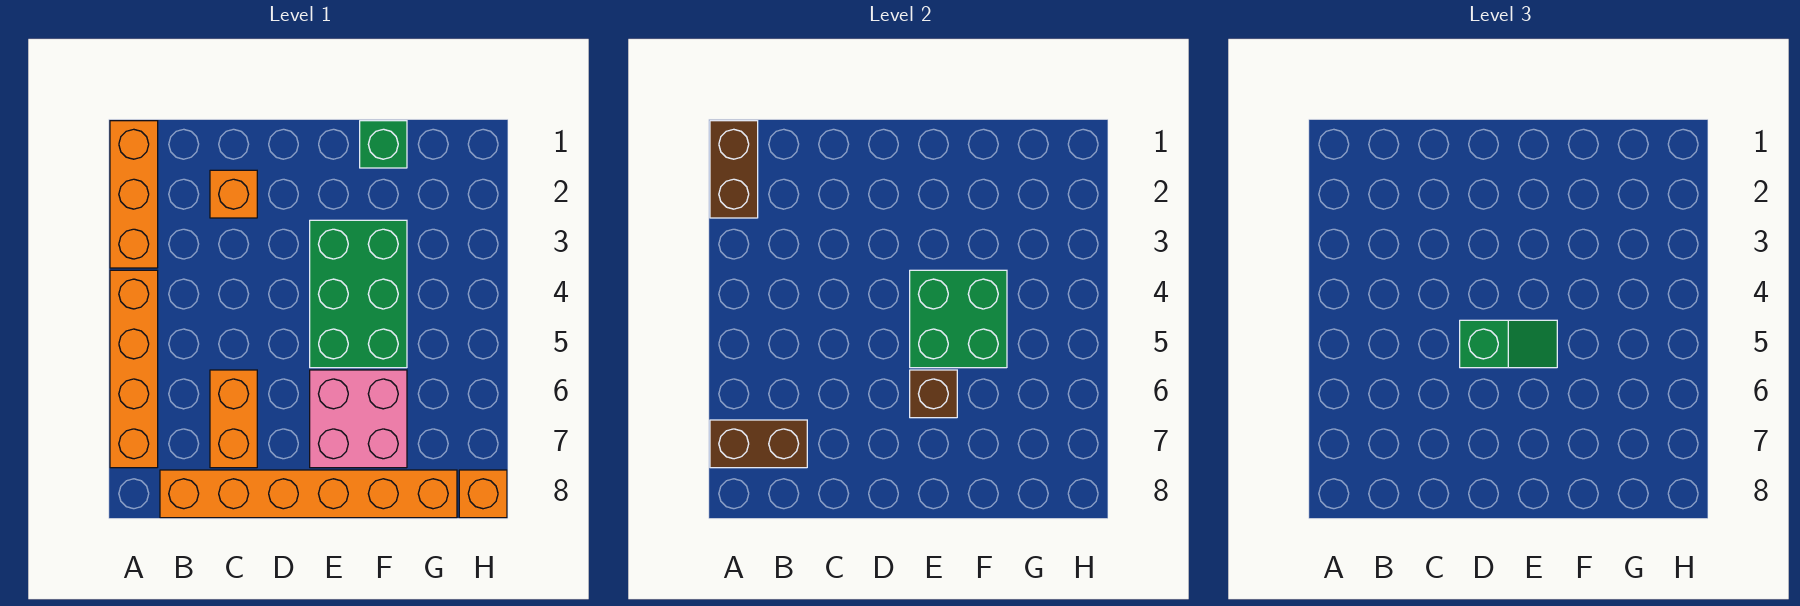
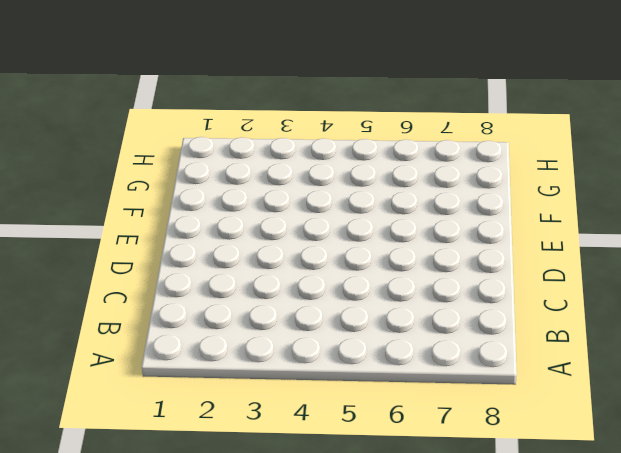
none -> orange 1x3 brick [110,121,158,268]
none -> orange 1x4 brick [110,270,158,468]
none -> orange 1x6 brick [160,470,457,518]

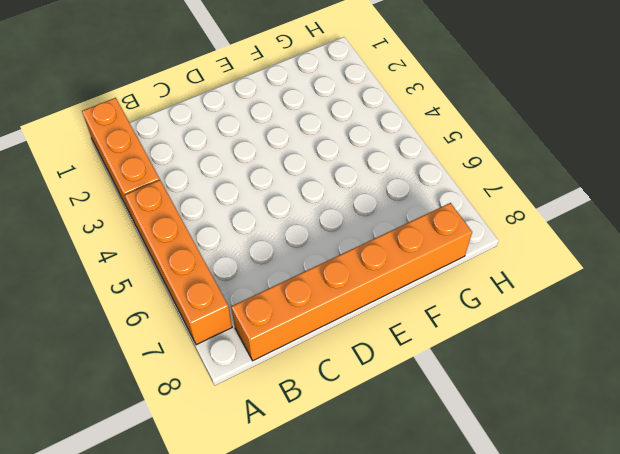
none -> orange 1x1 brick [210,170,257,218]
none -> orange 1x2 brick [210,370,257,468]
none -> green 2x3 brick [310,220,407,368]

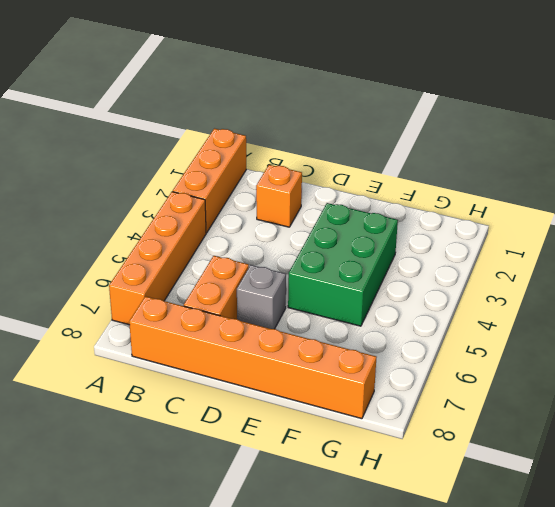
grey 1x1 brick [237,265,286,329] -> none
none -> pink 2x2 brick [310,370,407,468]
none -> green 1x1 brick [360,121,407,168]
none -> orange 1x1 brick [459,470,507,518]

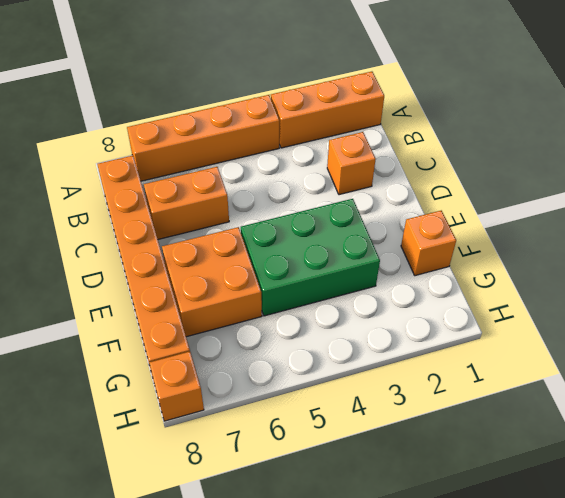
orange 2x2 brick [162,227,262,337] -> pink 2x2 brick [310,370,407,468]
orange 1x1 brick [401,211,456,276] -> green 1x1 brick [360,121,407,168]
none -> brown 1x2 brick [710,121,758,218]
none -> brown 1x2 brick [710,420,807,468]
none -> green 2x2 brick [910,270,1007,368]

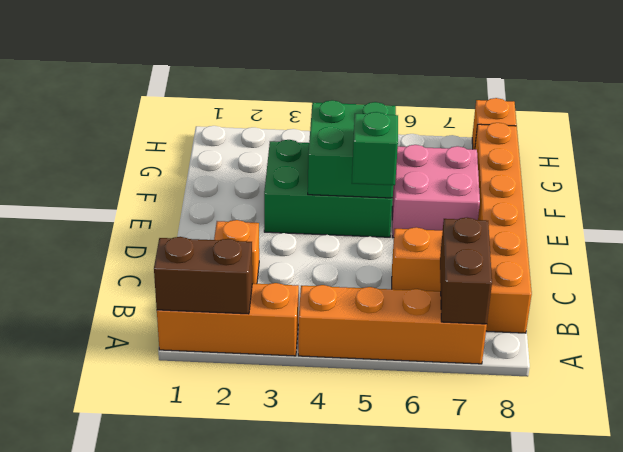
none -> green 1x1 brick [360,121,407,168]
none -> brown 1x1 brick [910,370,957,418]

